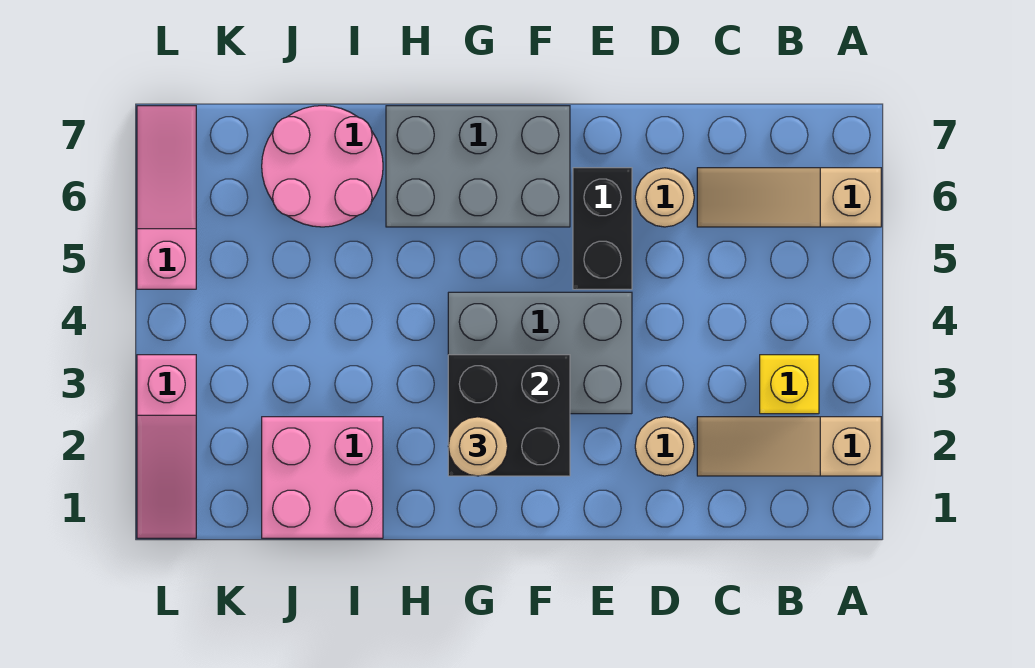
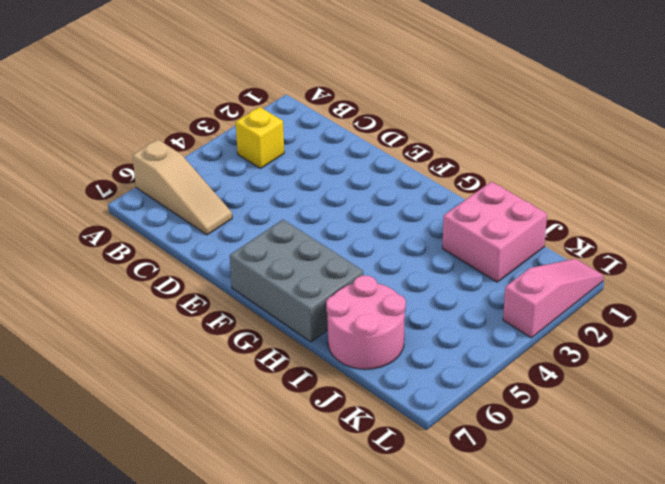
none -> tan 1x3 slope [697,417,881,476]
none -> tan 1x1 round brick [635,417,694,476]
none -> tan 1x1 round brick [635,168,694,227]

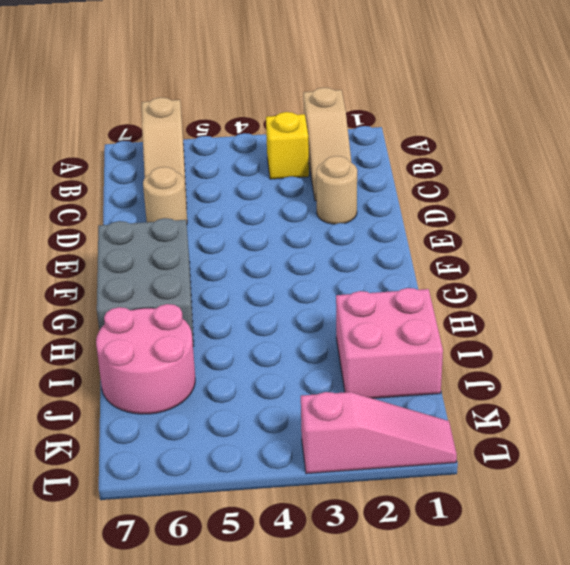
none -> grey 2x3 brick [448,292,632,414]
none -> black 1x2 brick [573,168,632,289]
none -> pink 1x3 slope [137,106,196,289]

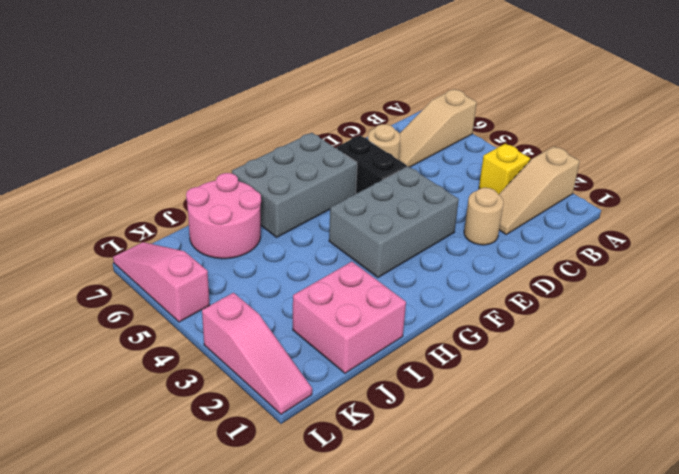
none -> black 2x2 brick [448,355,570,476]
none -> tan 1x1 round brick [448,417,508,476]

